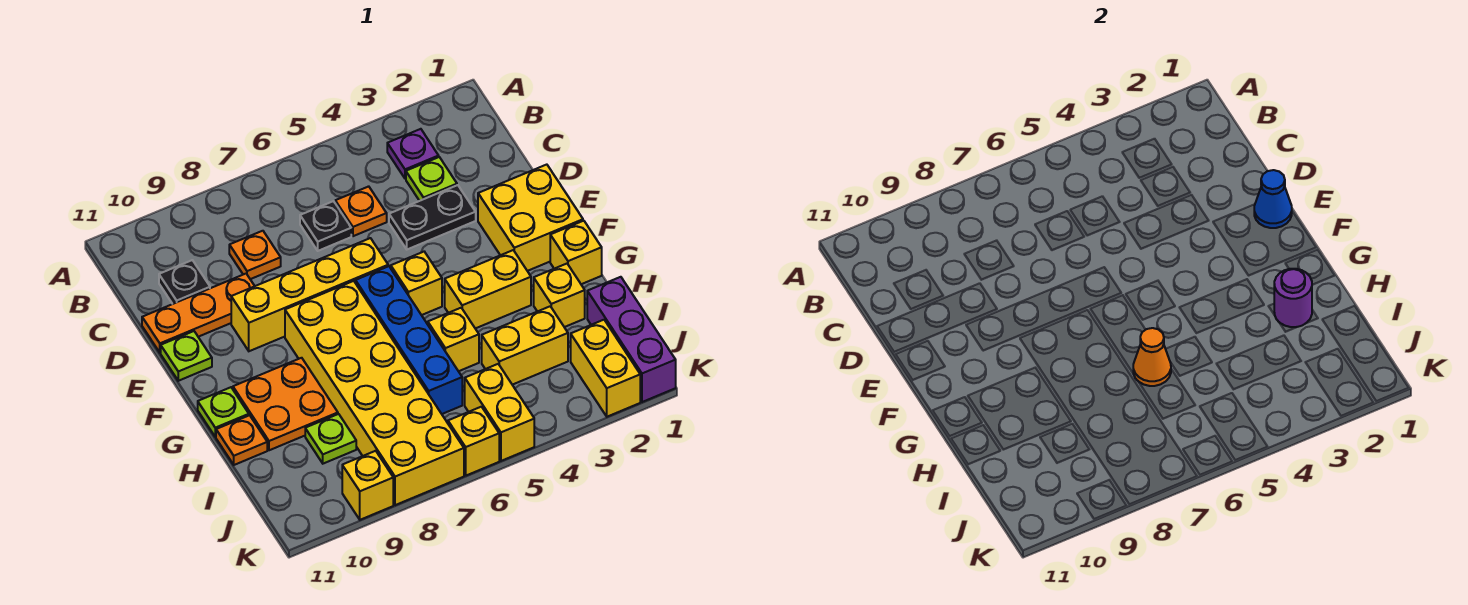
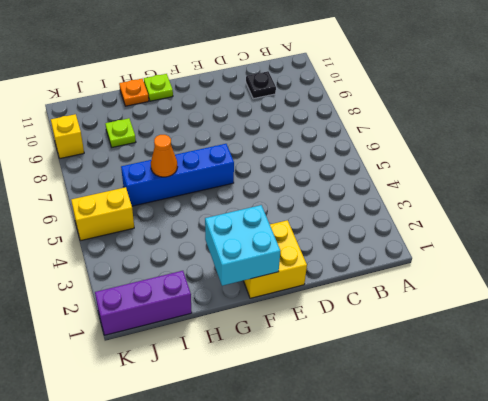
cyan 2x2 brick [205,205,280,286] -> none
none -> purple 1x1 plate [387,129,439,179]
none -> lime 1x1 plate [406,157,457,201]
none -> orange 1x1 plate [335,186,387,236]
none -> black 1x1 plate [300,201,351,251]

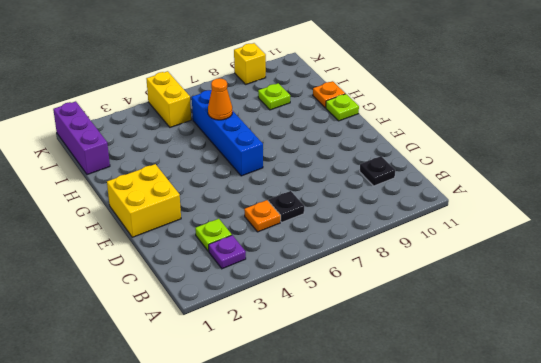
none -> orange 1x1 plate [229,231,281,279]
none -> black 1x2 plate [389,185,476,249]
none -> orange 1x3 plate [142,274,254,353]
none -> yellow 1x4 brick [231,238,388,351]

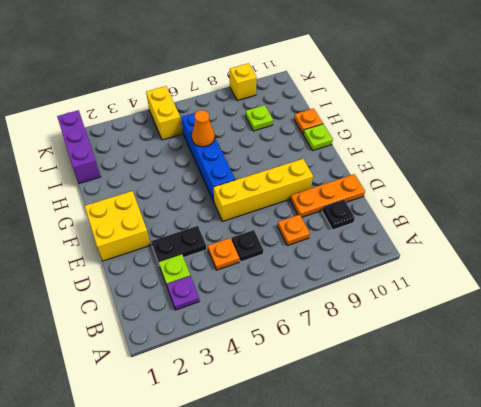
none -> lime 1x1 plate [161,331,212,381]
none -> yellow 1x1 brick [391,252,442,315]
none -> yellow 2x6 brick [285,281,464,505]
none -> yellow 1x1 brick [550,221,602,284]

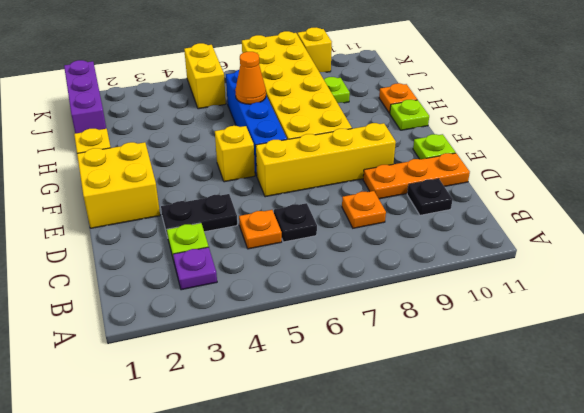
none -> yellow 1x2 brick [445,250,531,329]
none -> orange 2x2 plate [233,358,338,450]
none -> yellow 1x1 brick [534,264,585,327]
none -> yellow 1x1 brick [428,308,479,371]

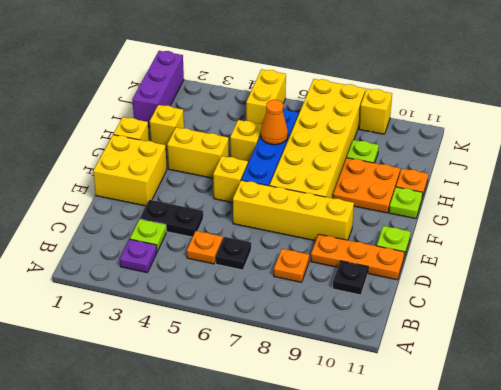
none -> yellow 1x2 brick [482,306,568,385]
none -> yellow 1x2 brick [571,320,640,417]
none -> yellow 1x1 brick [448,407,499,476]
none -> blue 1x1 cone [1254,170,1292,228]

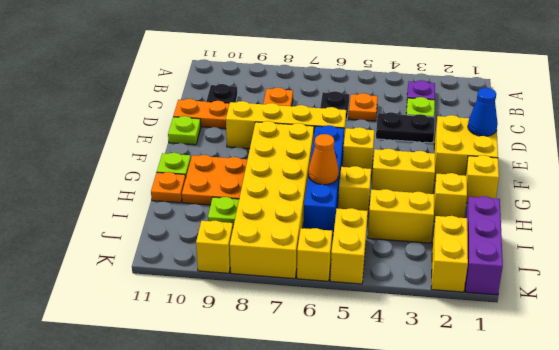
none -> purple 1x1 round brick [1274,269,1312,327]

